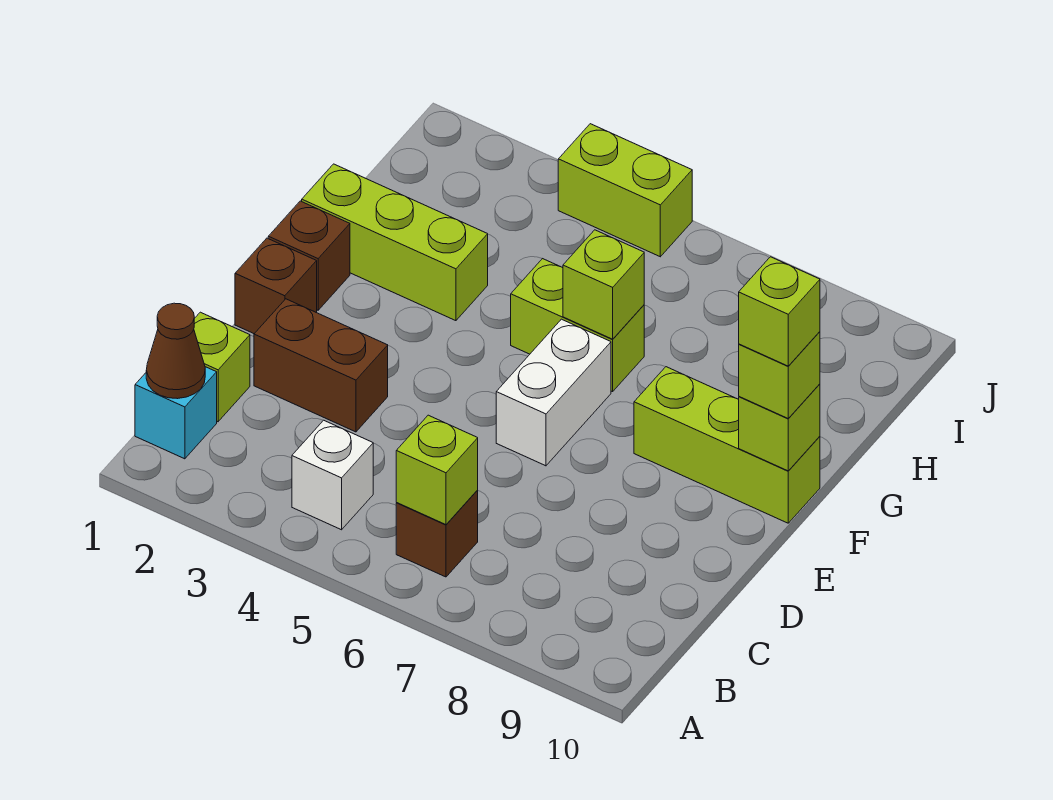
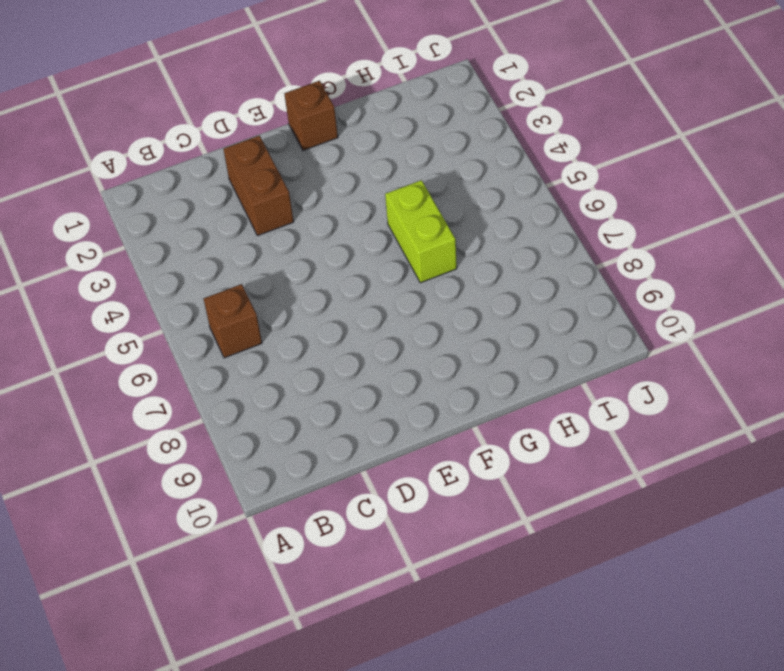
none -> cyan 1x1 brick [135,367,217,459]
none -> white 1x1 brick [292,420,373,530]
none -> lime 1x1 brick [194,312,250,422]

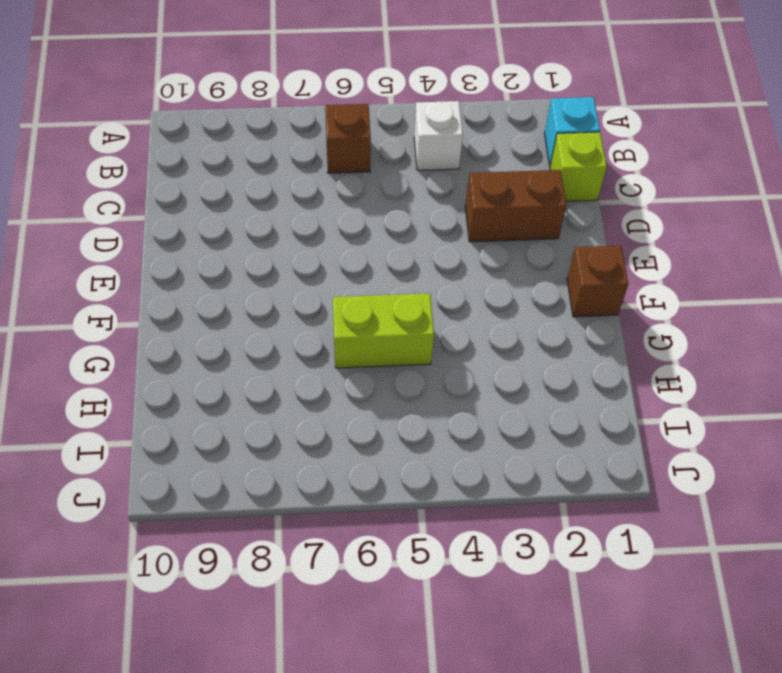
none -> brown 1x1 brick [235,238,317,334]
none -> white 1x2 brick [496,319,611,466]
none -> lime 1x3 brick [634,367,820,523]

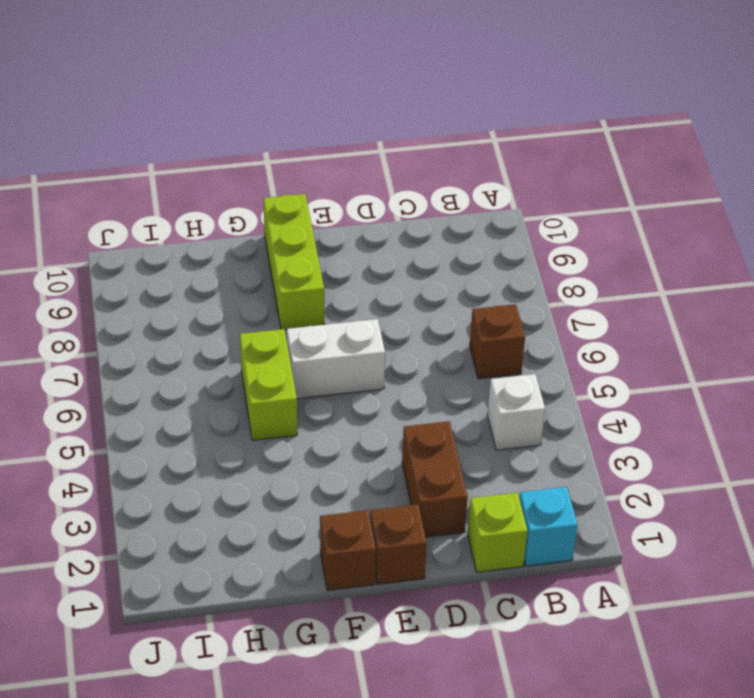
none -> lime 1x3 brick [302,164,488,321]
none -> lime 1x2 brick [558,124,692,257]
none -> brown 1x1 cone [146,303,205,399]

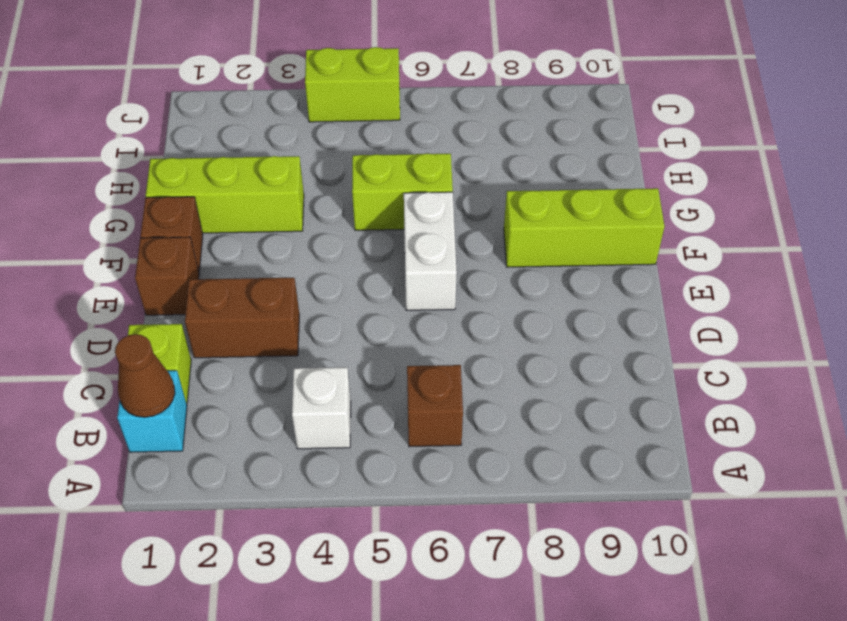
none -> lime 1x1 brick [396,415,478,525]
none -> lime 1x1 brick [738,384,820,471]
none -> lime 1x1 brick [563,230,644,339]

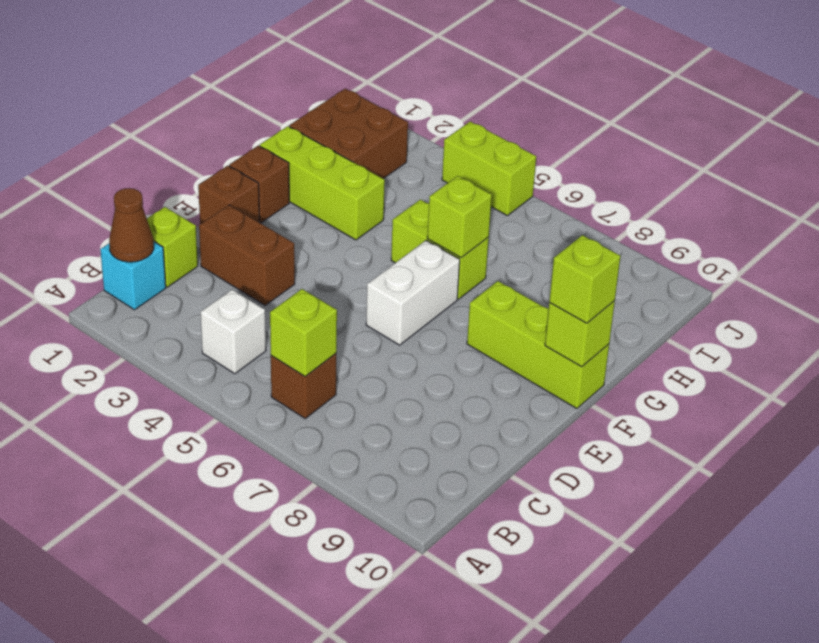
brown 2x2 brick [289,89,408,179] -> none
none -> lime 1x1 brick [739,257,820,366]

